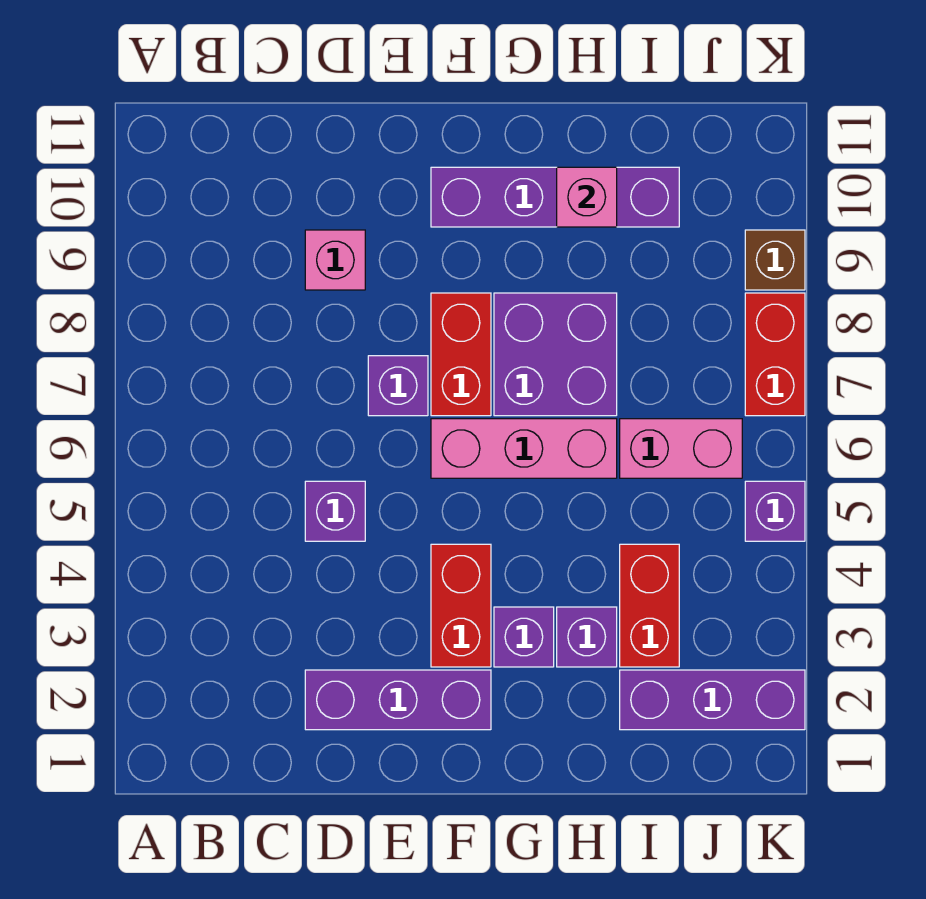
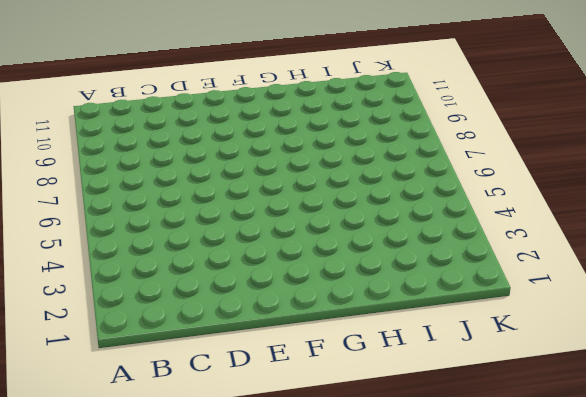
none -> purple 1x3 brick [305,670,491,730]
none -> purple 1x1 brick [305,481,365,541]
none -> pink 1x1 brick [305,230,365,290]

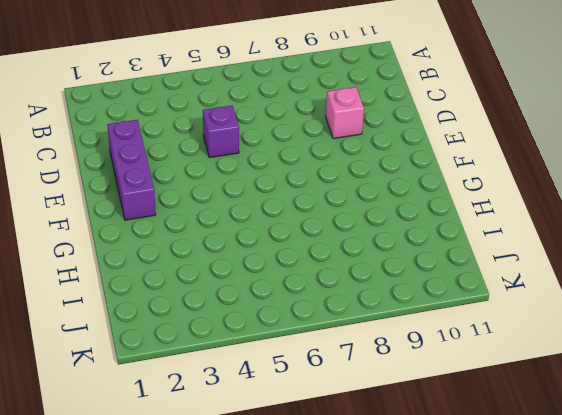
none -> purple 1x1 brick [368,356,428,416]
none -> red 1x2 brick [431,544,491,667]
none -> pink 1x3 brick [431,419,617,478]

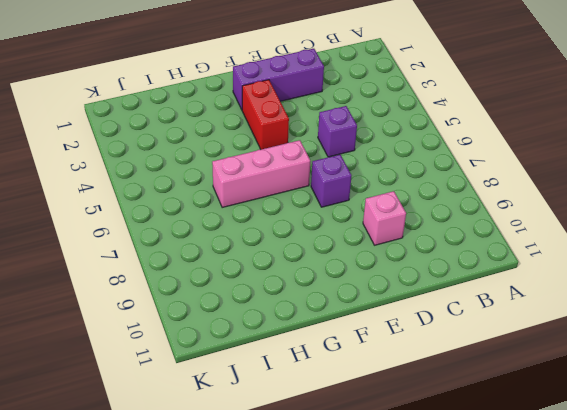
none -> red 1x2 brick [431,293,491,416]
none -> purple 1x4 brick [431,167,679,227]
none -> purple 1x1 brick [494,607,554,667]

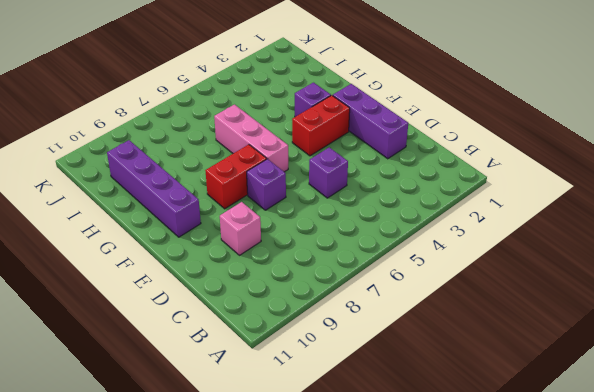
none -> purple 2x2 brick [494,293,617,416]
none -> purple 1x1 brick [557,607,617,667]
none -> purple 1x3 brick [620,670,805,730]

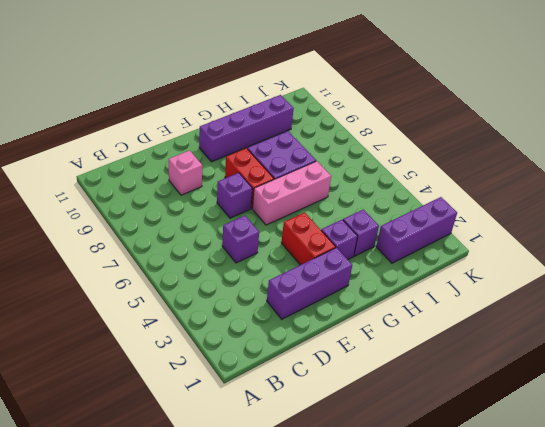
none -> red 1x2 brick [620,544,679,667]
none -> pink 1x2 brick [620,419,742,478]
none -> purple 1x1 brick [745,481,805,541]

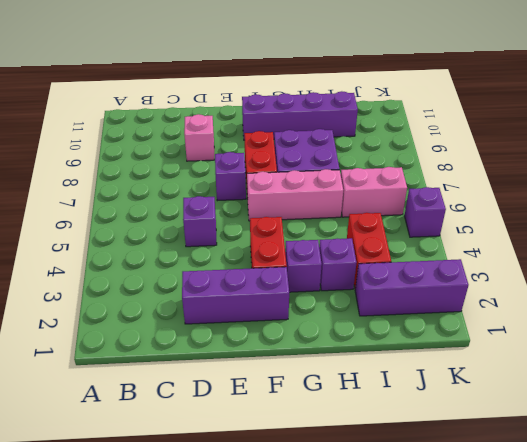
none -> red 1x2 brick [745,293,805,416]
none -> brown 1x1 brick [745,230,805,290]
none -> pink 1x1 brick [557,167,617,227]

